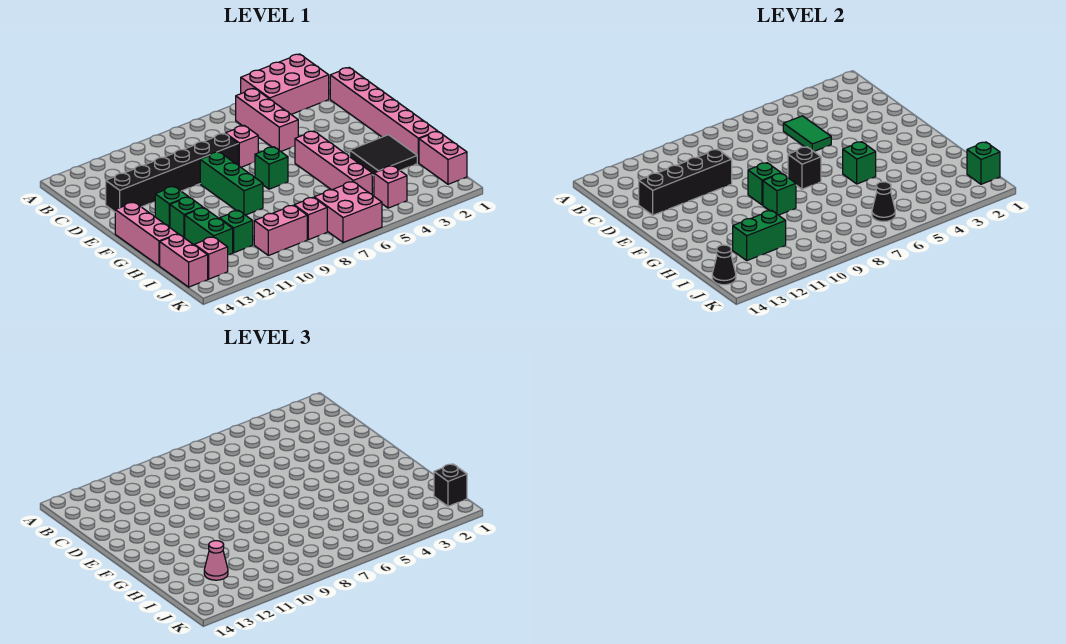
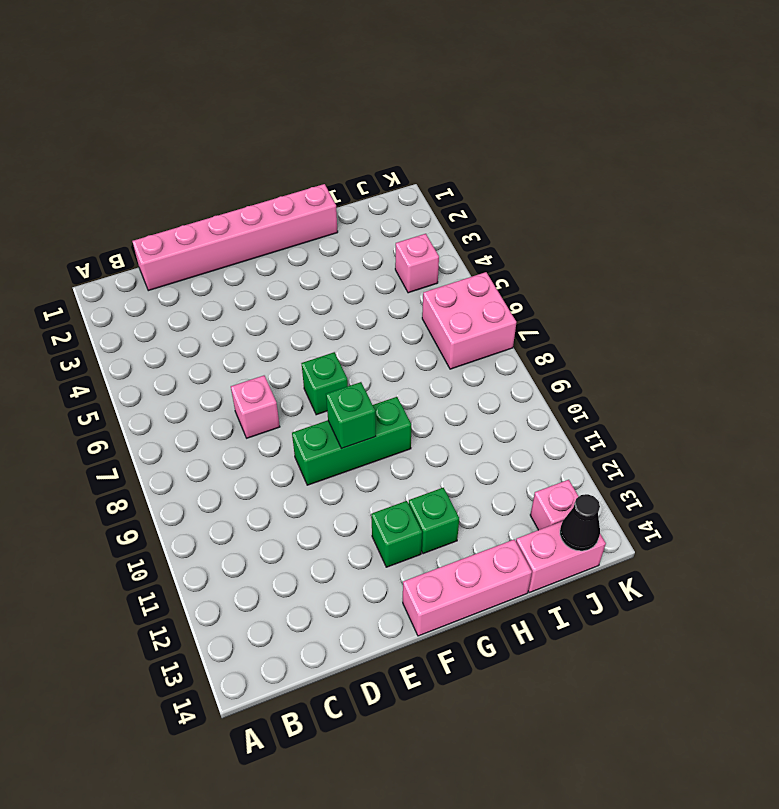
none -> pink 2x3 brick [241,54,329,115]
none -> pink 1x3 brick [236,88,298,151]
none -> black 1x6 brick [106,133,238,212]
none -> pink 1x4 brick [295,131,372,194]

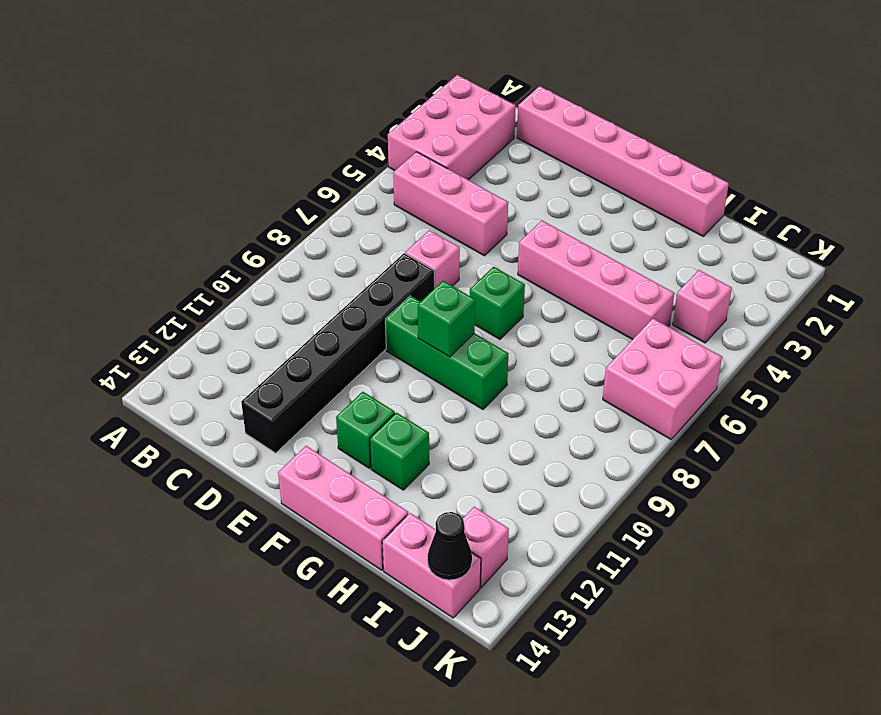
none -> black 2x2 tile [350,135,417,175]
none -> green 1x2 brick [185,208,233,255]
none -> pink 1x2 brick [419,131,467,184]
none -> green 1x1 brick [220,210,253,253]

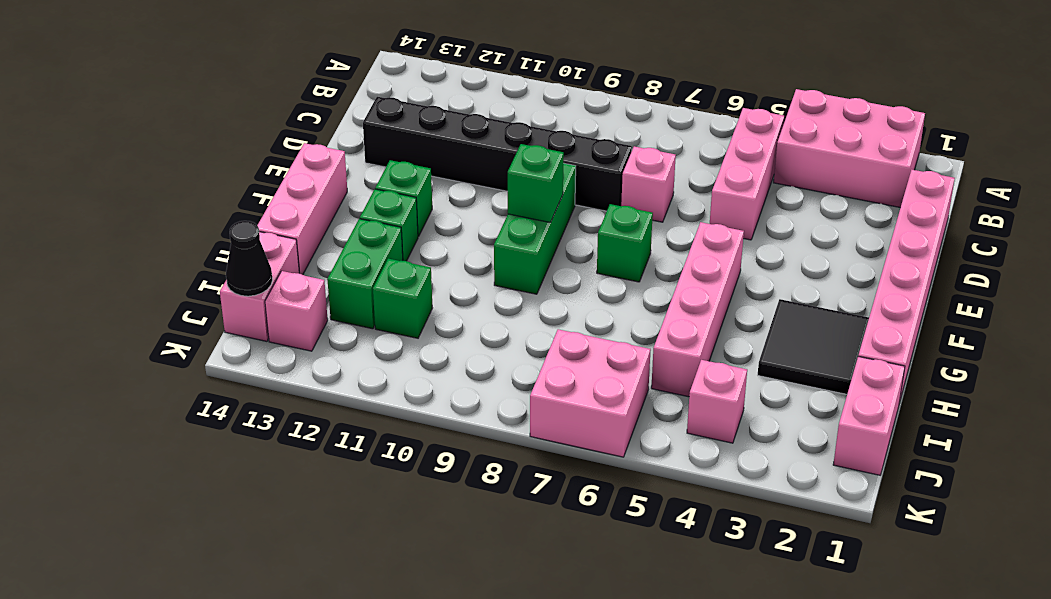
none -> pink 1x1 brick [294,197,327,240]
none -> pink 1x2 brick [254,205,307,255]
none -> green 1x2 tile [783,116,831,151]
none -> black 1x4 brick [639,149,732,215]

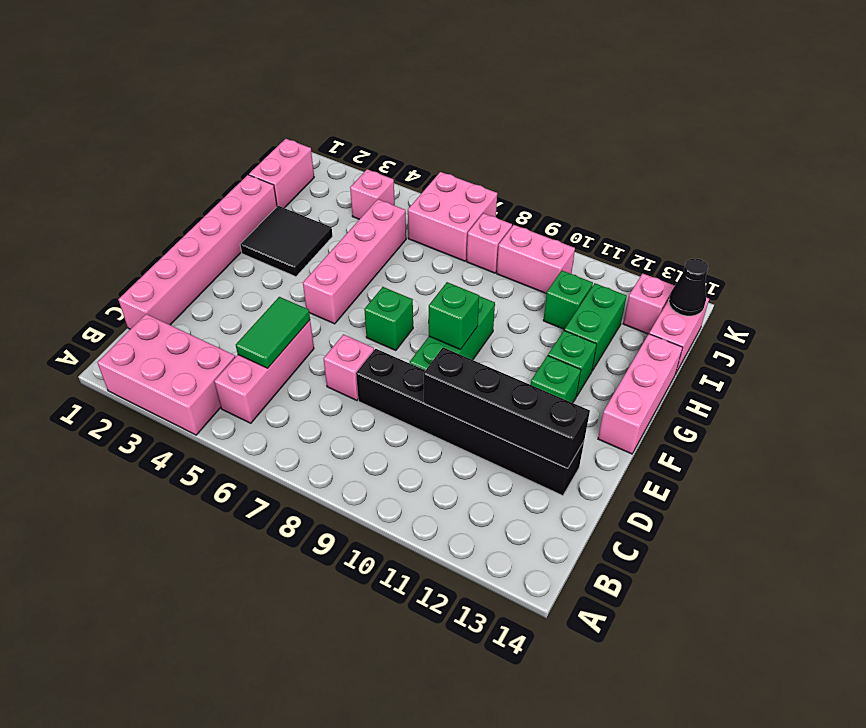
none -> black 1x1 brick [788,147,821,189]
none -> green 1x1 brick [843,142,876,184]
none -> green 1x1 brick [763,173,796,215]
none -> green 1x2 brick [733,210,786,261]

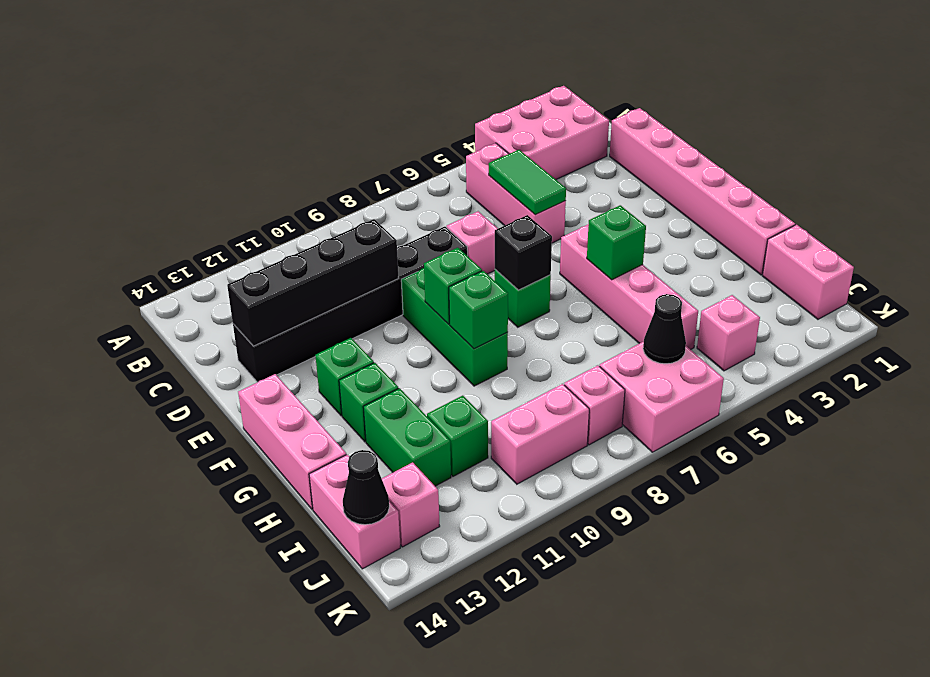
none -> black 2x2 tile [350,135,417,175]
none -> green 1x2 brick [733,210,786,261]
none -> green 1x1 brick [967,142,1000,184]
none -> pink 1x1 cone [204,541,228,580]

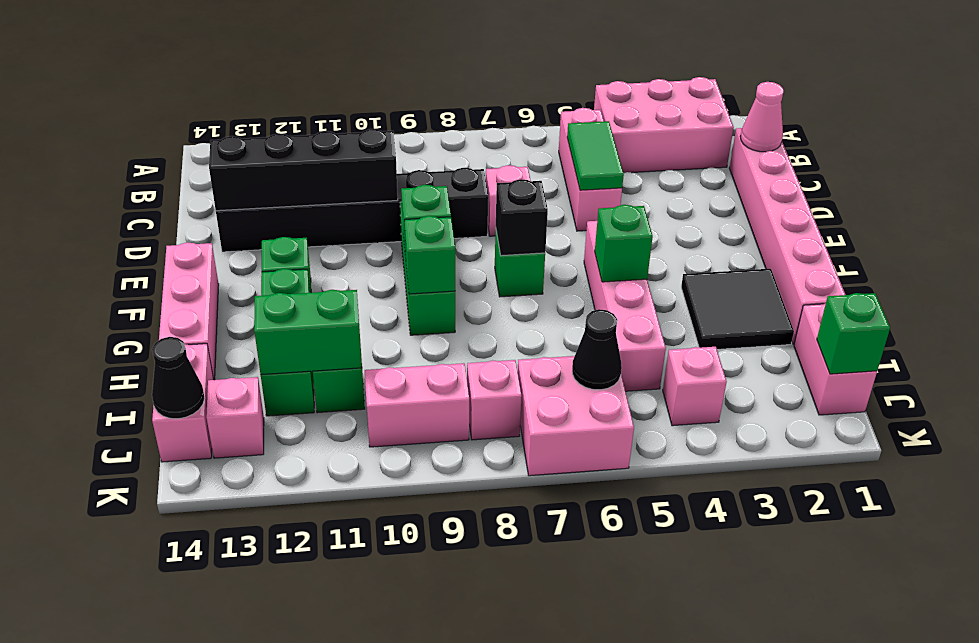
pink 1x1 cone [741,82,783,152] -> pink 1x1 cone moved to [204,541,228,580]
none -> black 1x1 brick [434,464,467,506]

